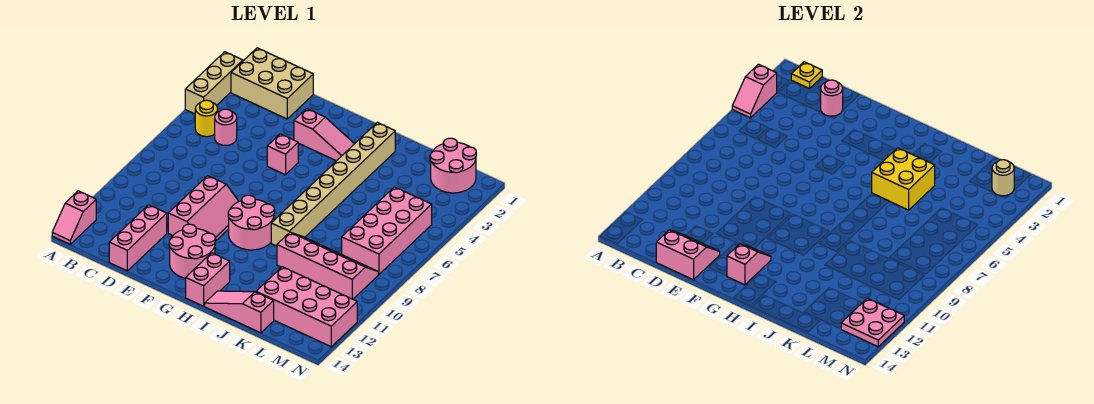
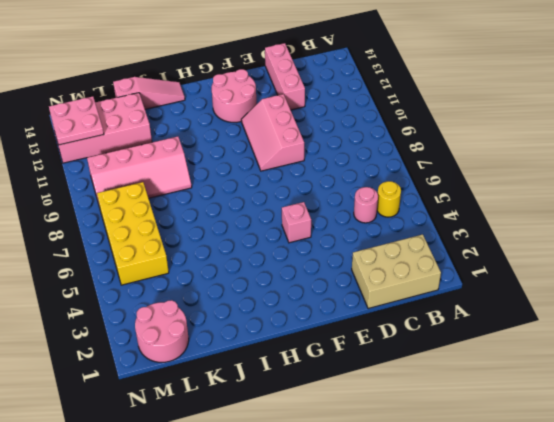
yellow 2x4 brick [97,182,169,285] -> pink 2x4 brick [342,187,432,275]
none -> tan 1x3 brick [185,52,243,114]
none -> pink 1x2 slope [52,191,96,244]
none -> pink 1x3 slope [294,109,354,161]

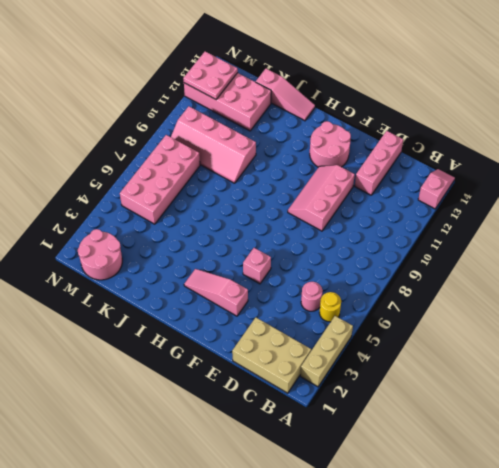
none -> pink 2x2 round brick [228,195,275,250]
none -> pink 1x2 brick [186,253,230,306]
none -> tan 1x8 brick [271,123,395,246]

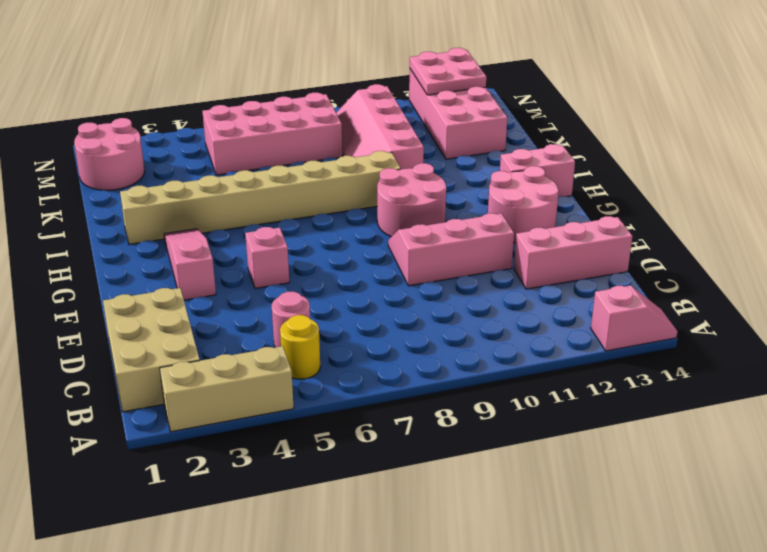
none -> pink 1x3 slope [205,291,274,333]
none -> pink 1x2 slope [732,64,777,118]
none -> yellow 1x1 plate [791,62,822,89]

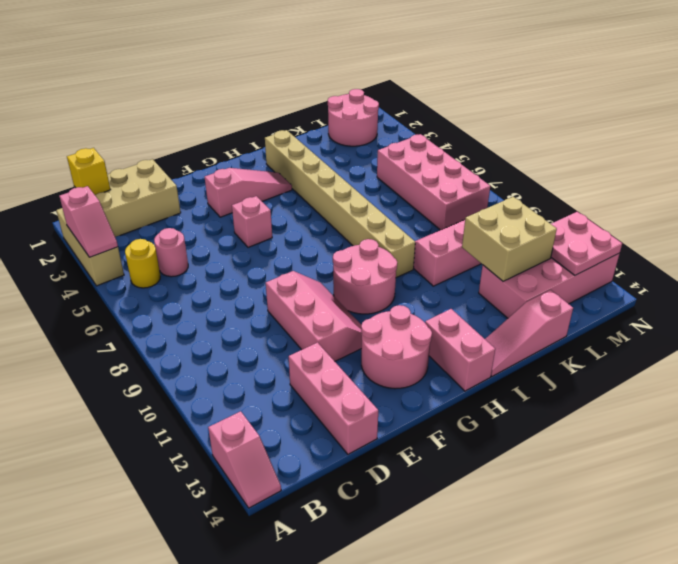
yellow 1x1 brick [67,148,111,195] -> yellow 1x1 plate [791,62,822,89]
tan 2x2 brick [462,197,557,281] -> none
none -> pink 1x1 round brick [821,80,843,116]
none -> pink 2x2 slope [656,230,720,280]
none -> pink 1x2 slope [727,244,771,285]

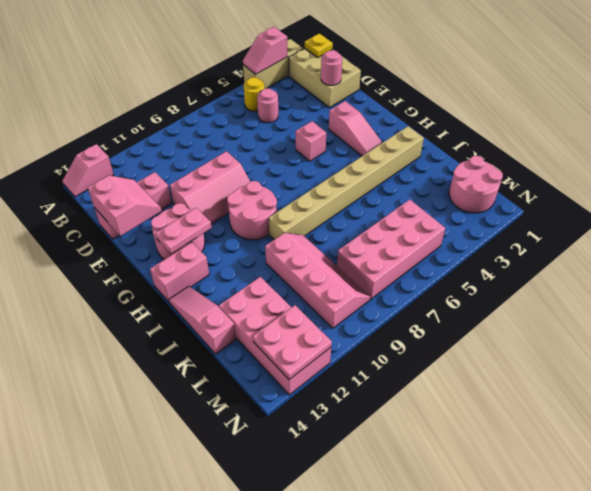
pink 1x2 plate [155,208,212,254] -> pink 1x2 slope [727,244,771,285]
none -> yellow 2x2 brick [872,148,935,210]
none -> tan 1x1 round brick [992,160,1014,196]

